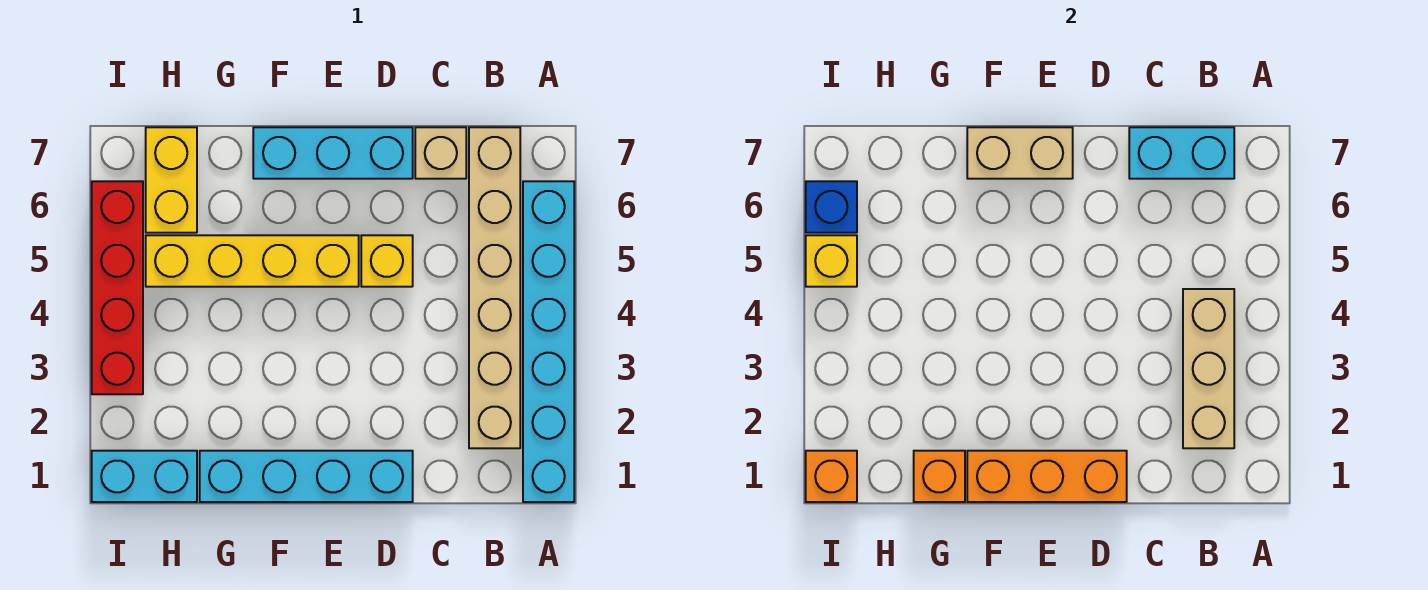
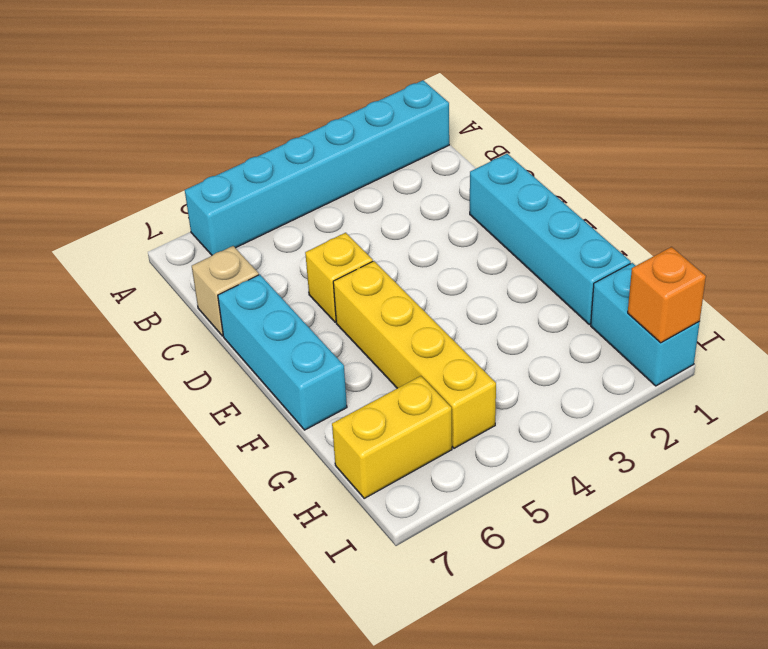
none -> tan 1x6 brick [469,127,520,448]
none -> red 1x4 brick [92,181,143,394]
none -> tan 1x3 brick [1183,289,1234,448]

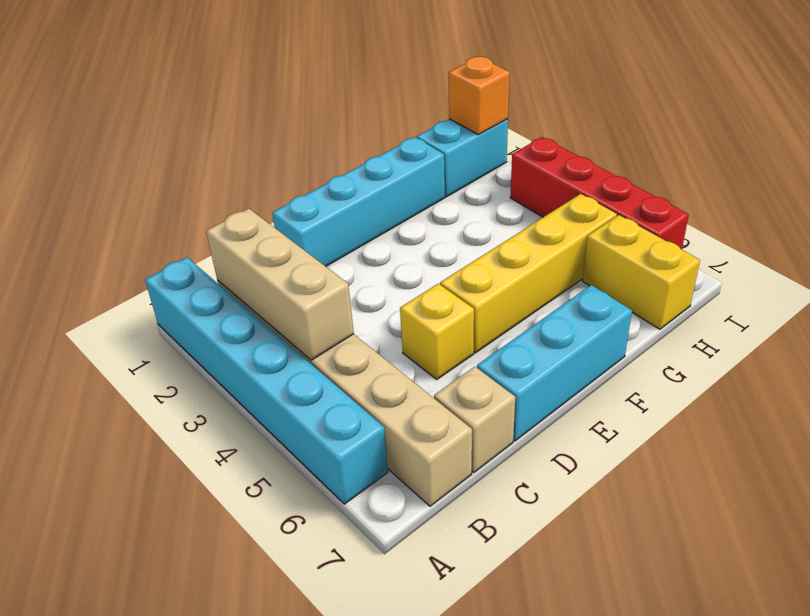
none -> cyan 1x2 brick [1129,127,1234,179]
none -> orange 1x3 brick [967,451,1127,502]
none -> tan 1x2 brick [967,127,1073,179]

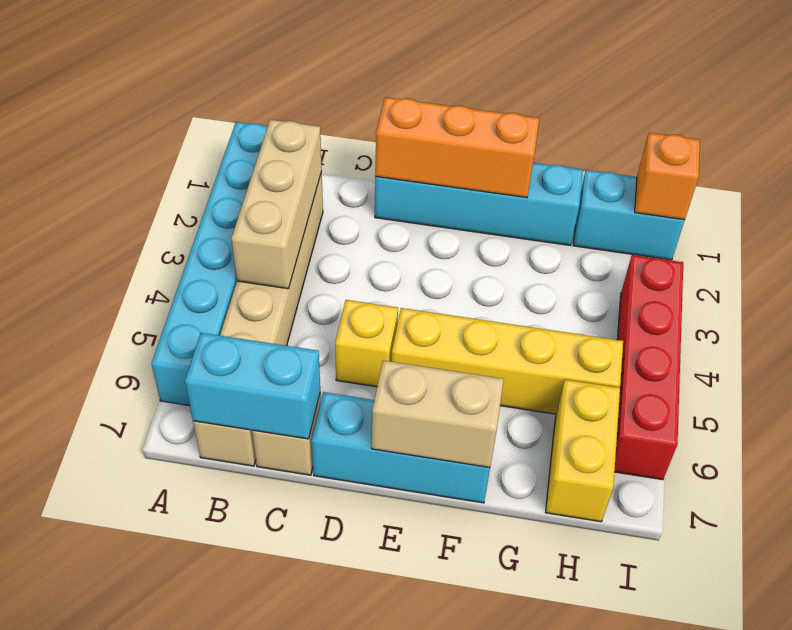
none -> orange 1x1 brick [914,451,965,502]
none -> yellow 1x1 brick [806,235,857,287]
none -> blue 1x1 brick [806,181,857,233]

